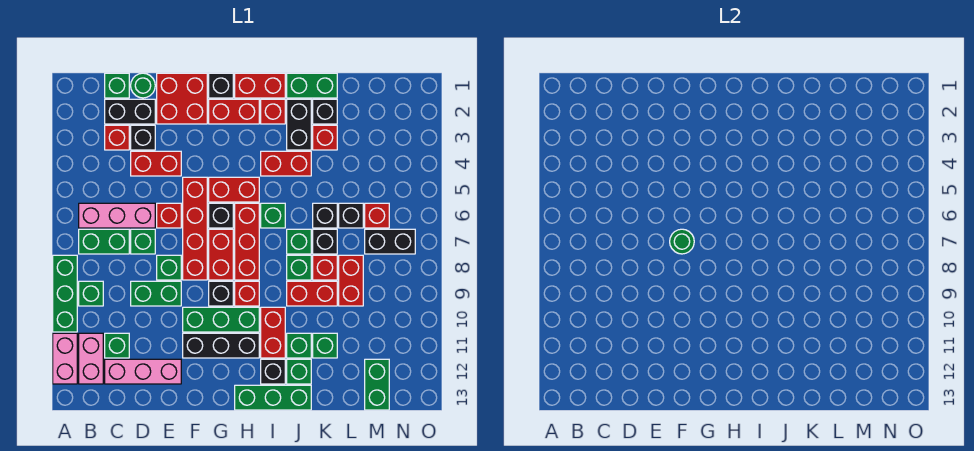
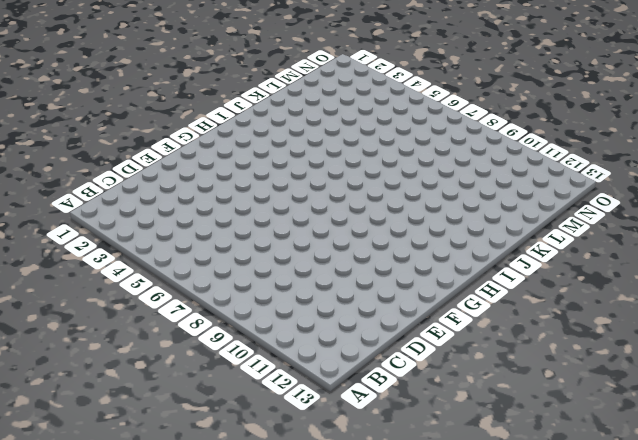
none -> green 1x3 brick [53,255,77,332]
none -> pink 1x2 brick [53,333,77,384]
none -> pink 1x3 brick [79,203,155,228]
none -> green 1x2 brick [79,229,129,254]

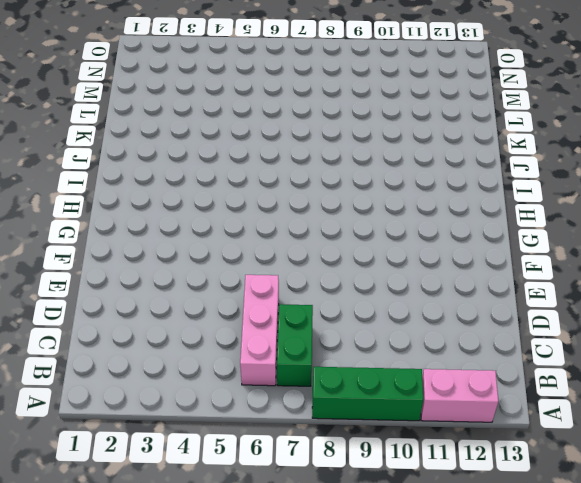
none -> green 1x1 brick [79,281,103,306]
none -> pink 1x2 brick [79,333,103,384]
none -> green 1x1 brick [105,73,129,98]
none -> black 1x2 brick [105,99,155,124]

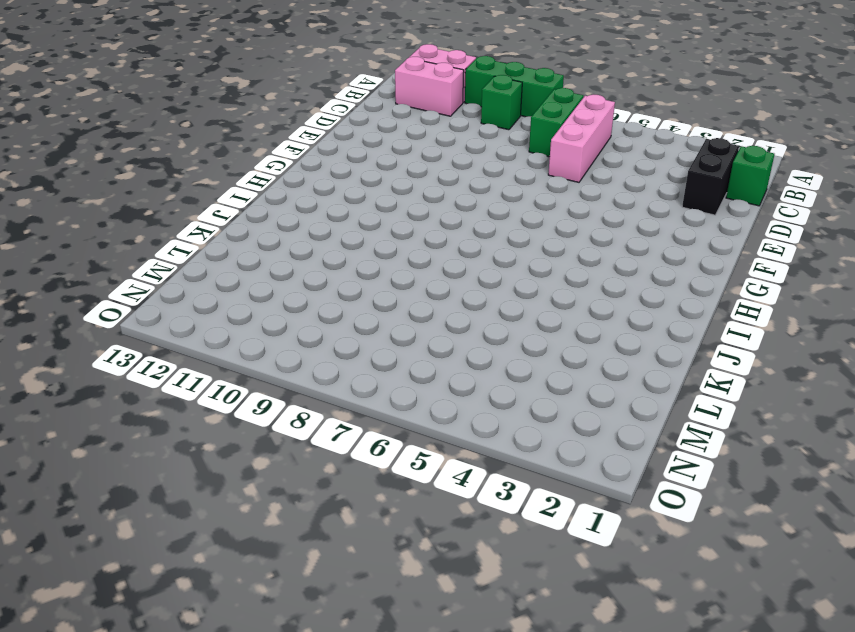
none -> red 1x1 brick [105,125,129,150]
none -> green 1x1 brick [105,333,129,358]
none -> pink 1x3 brick [105,359,181,384]
none -> green 1x1 round brick [131,73,155,98]

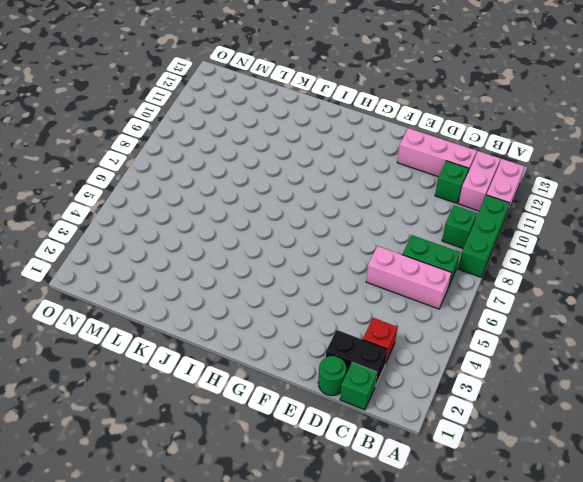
none -> black 1x1 brick [131,125,155,150]
none -> red 1x2 brick [131,151,181,176]
none -> green 1x1 brick [131,229,155,254]
none -> green 1x2 brick [131,281,181,306]

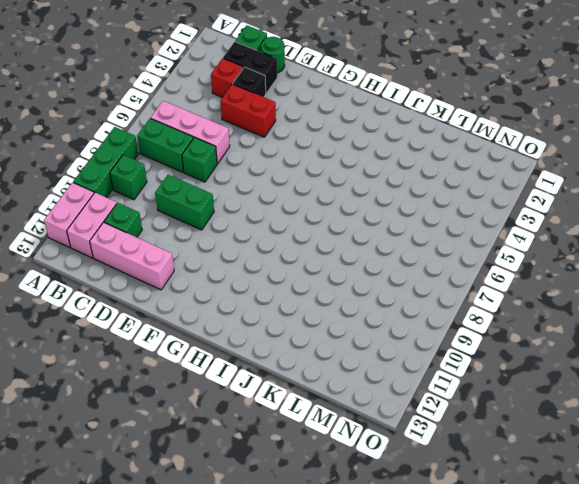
none -> red 2x2 brick [157,73,207,124]
none -> red 1x1 brick [157,203,181,228]
none -> green 1x1 brick [157,255,181,280]
none -> red 1x4 brick [183,177,207,280]

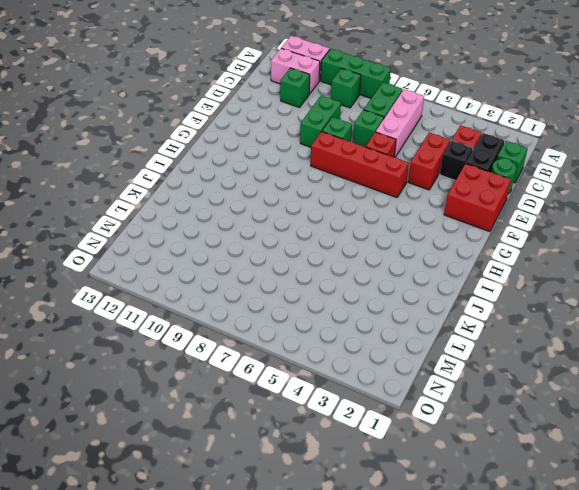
none -> pink 1x3 brick [105,359,181,384]
none -> green 1x3 brick [183,307,259,332]
none -> black 1x3 brick [183,333,259,358]
none -> black 1x1 brick [209,73,233,98]

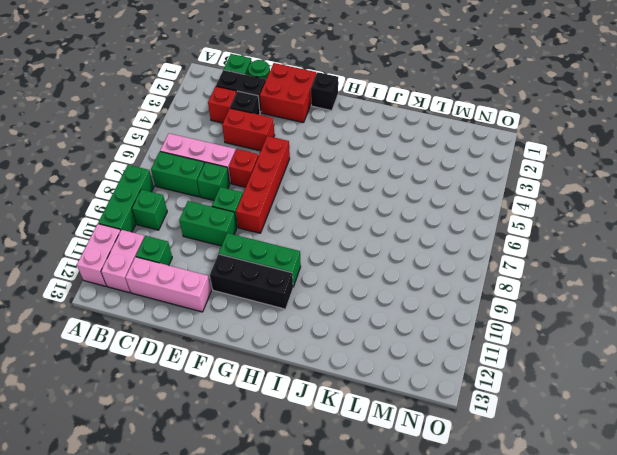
none -> red 1x2 brick [209,99,259,124]
none -> red 1x2 brick [209,177,259,202]
none -> black 1x1 brick [209,203,233,228]
none -> red 1x2 brick [209,229,233,280]

